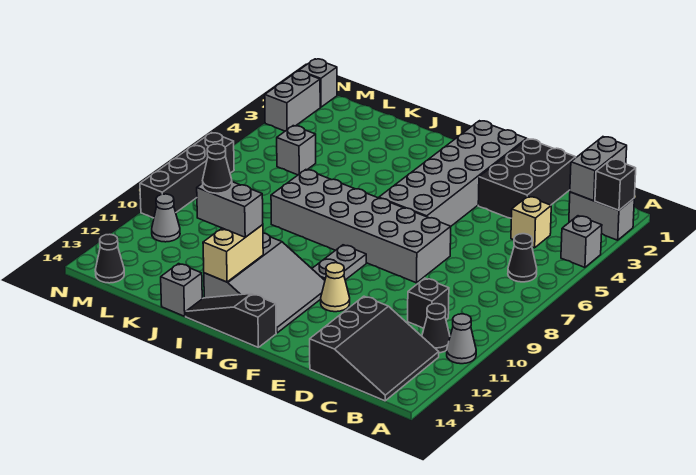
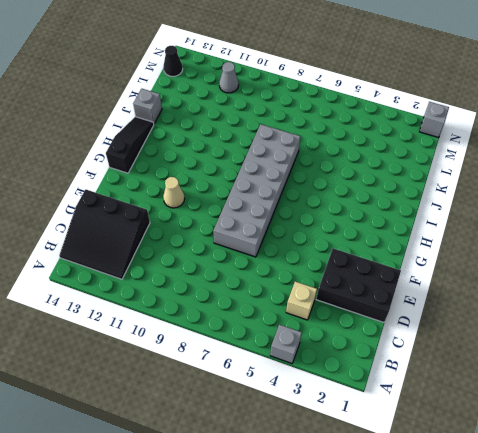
none -> grey 1x2 brick [569,192,634,240]
none -> grey 1x1 cone [447,314,476,364]
none -> black 1x1 cone [508,234,537,282]

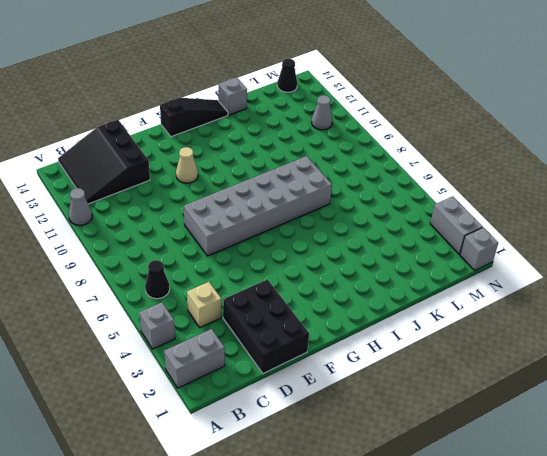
none -> black 1x1 cone [422,304,450,353]
none -> black 1x1 brick [408,278,449,328]
none -> grey 2x6 brick [379,121,527,226]

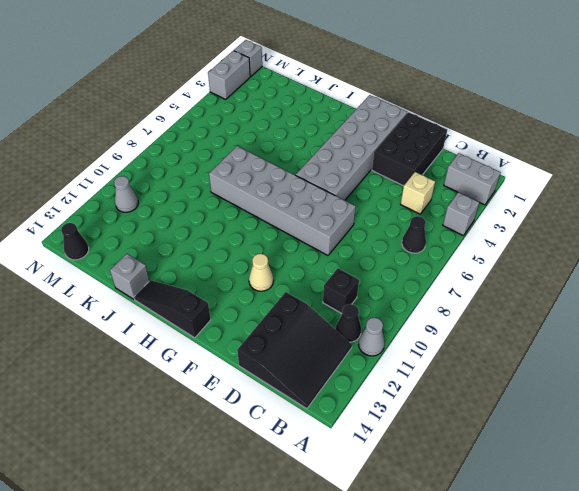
none -> grey 1x2 plate [312,245,366,280]
none -> grey 3x3 slope [204,233,325,333]
none -> grey 1x1 brick [277,126,316,175]

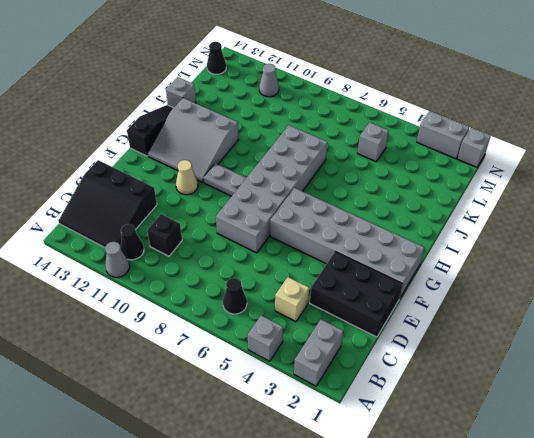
none -> black 1x4 brick [140,133,234,218]
none -> black 1x1 brick [595,159,636,210]
none -> grey 1x2 brick [570,137,627,201]

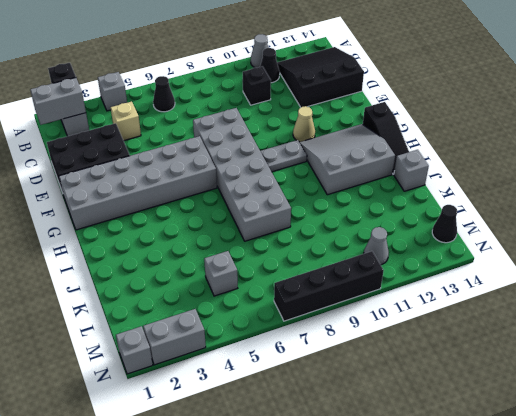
none -> tan 1x2 brick [203,225,263,282]
none -> grey 1x2 brick [197,182,263,237]
none -> black 1x1 cone [203,144,232,193]

